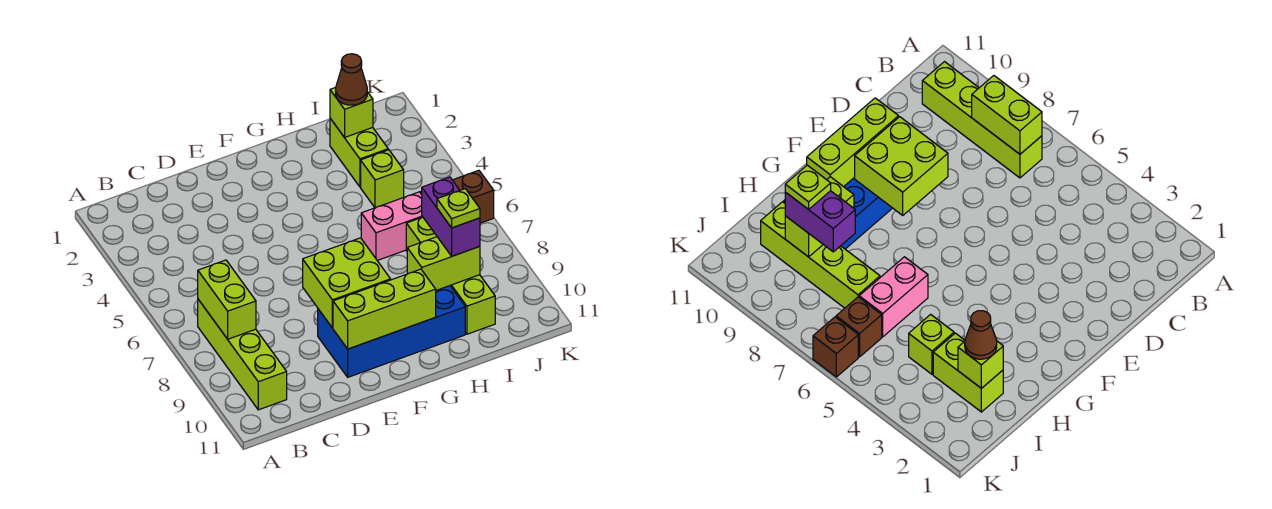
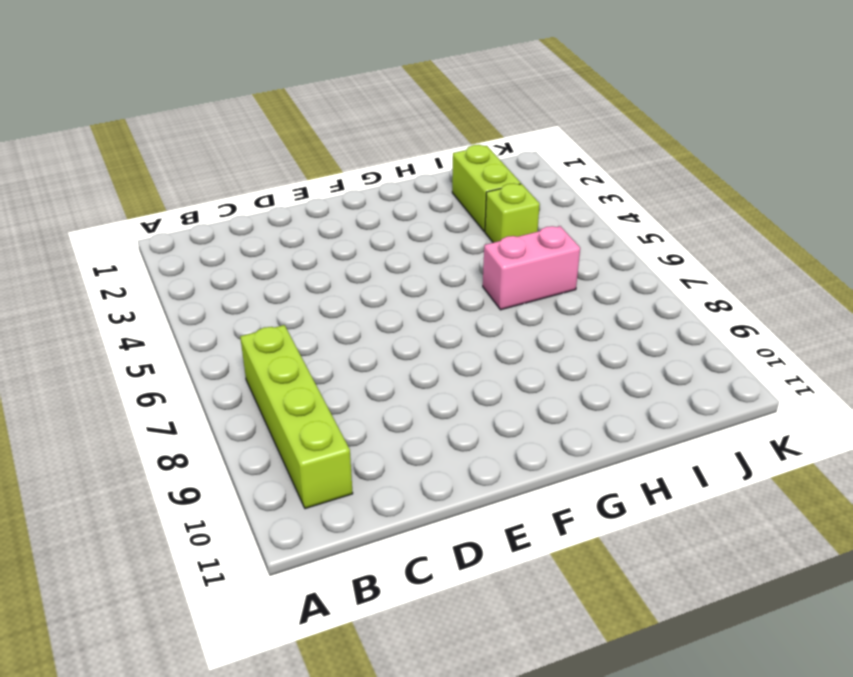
none -> blue 2x4 brick [318,286,465,377]
none -> lime 1x4 brick [406,217,495,334]
none -> brown 1x1 brick [836,297,882,357]

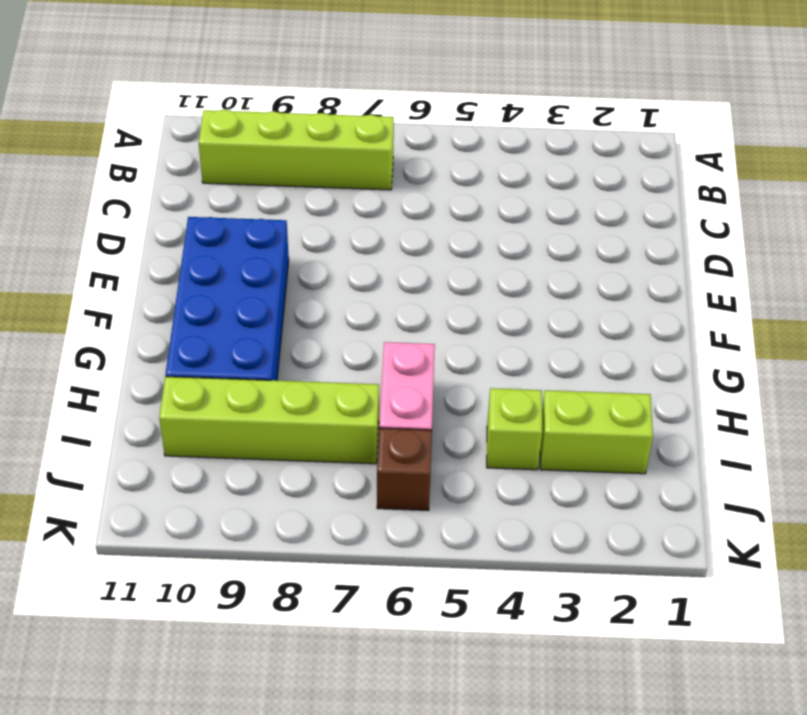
none -> brown 1x1 brick [453,170,494,223]
none -> lime 1x2 brick [198,260,256,339]
none -> lime 2x2 brick [303,238,391,328]

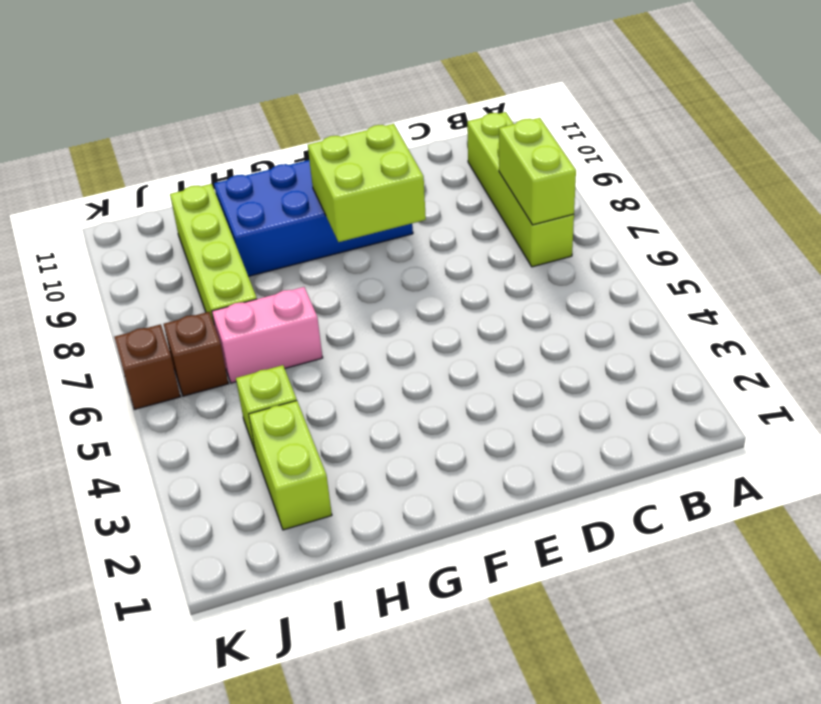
none -> lime 1x3 brick [333,269,436,349]
none -> lime 1x2 brick [407,237,480,290]
none -> lime 1x1 brick [330,87,373,137]

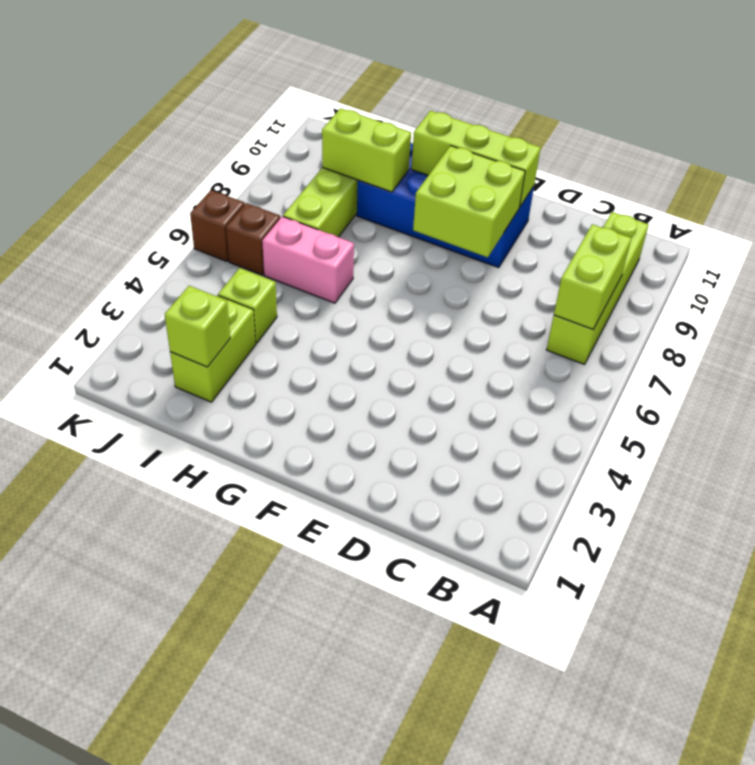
none -> brown 1x1 cone [336,54,367,105]
none -> purple 1x2 brick [422,177,480,256]
none -> lime 1x1 plate [437,189,480,228]

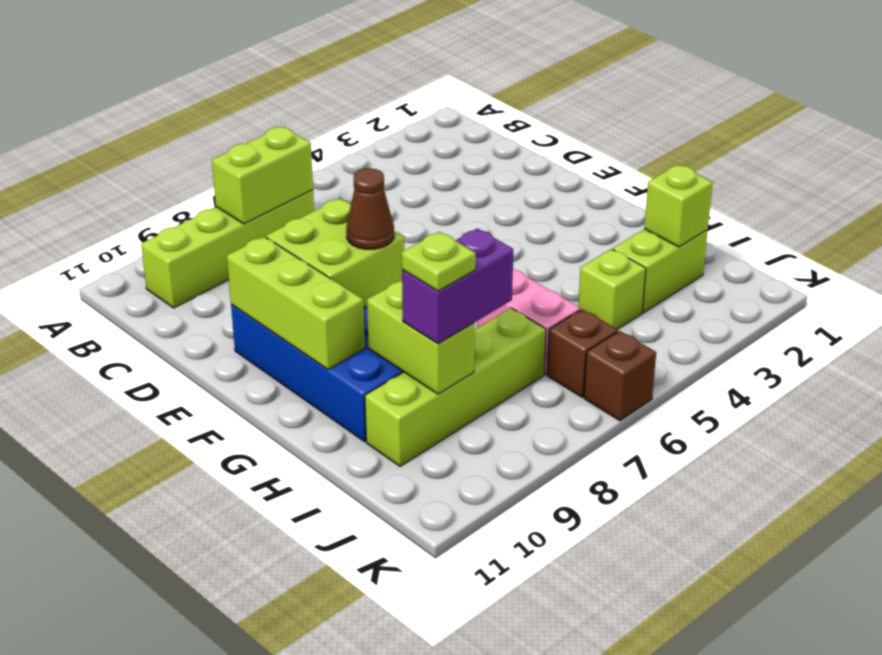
brown 1x1 cone [346,168,394,249] -> brown 1x1 cone moved to [336,54,367,105]

